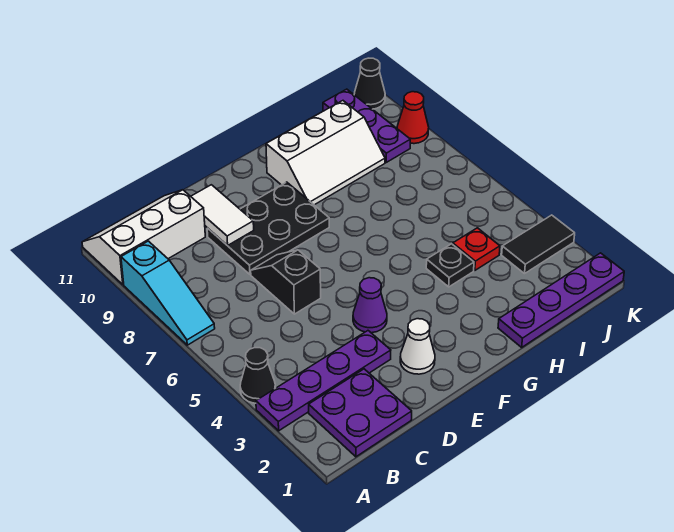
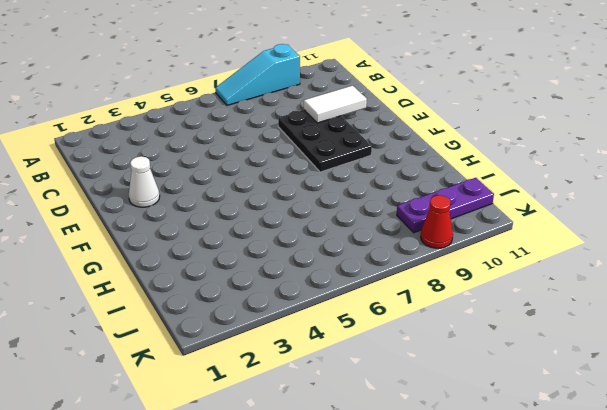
none -> purple 1x4 plate [256,331,391,431]
none -> black 1x1 cone [240,348,275,403]
none -> white 2x3 slope [82,190,205,285]

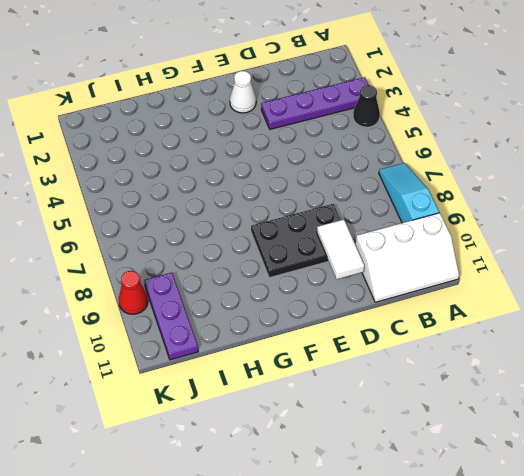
none -> purple 2x2 plate [309,369,412,457]
none -> black 1x2 slope [251,250,321,314]
none -> purple 1x1 cone [353,278,387,333]

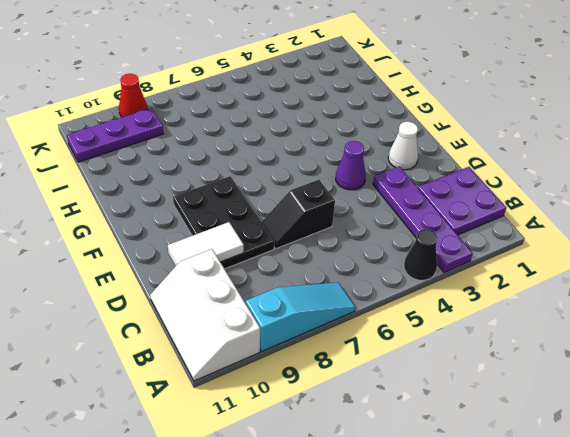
none -> white 2x3 slope [266,101,385,205]
none -> purple 1x4 plate [498,253,624,347]
none -> black 1x1 plate [426,244,474,287]

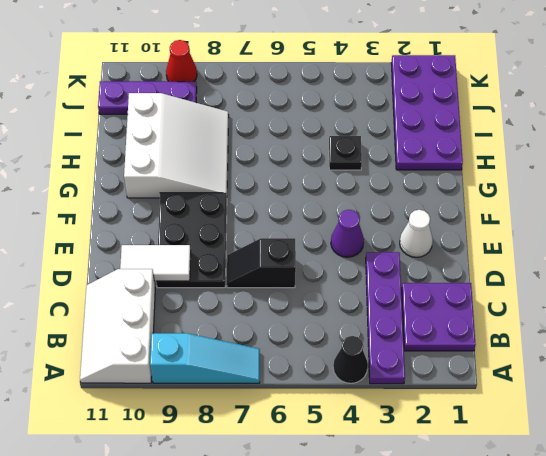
white 3x3 slope [124,93,229,198] -> white 2x3 slope [266,101,385,205]
purple 2x4 plate [391,55,463,170] -> purple 1x4 plate [498,253,624,347]
none -> red 1x1 plate [453,228,500,270]
none -> black 1x2 tile [502,215,575,274]
none -> black 1x1 cone [354,58,385,109]

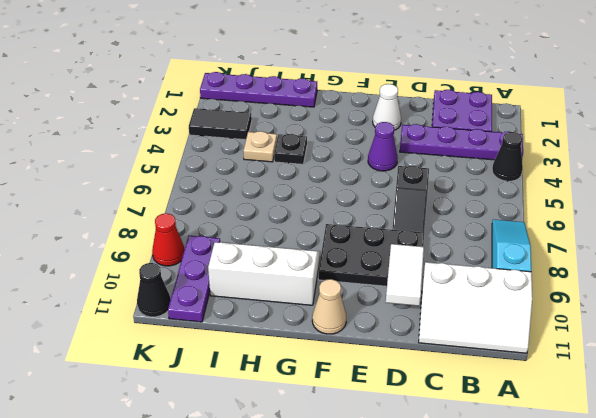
tan 1x1 cone [312,279,346,334] -> none
tan 1x1 plate [243,131,277,162] -> red 1x1 plate [453,228,500,270]

